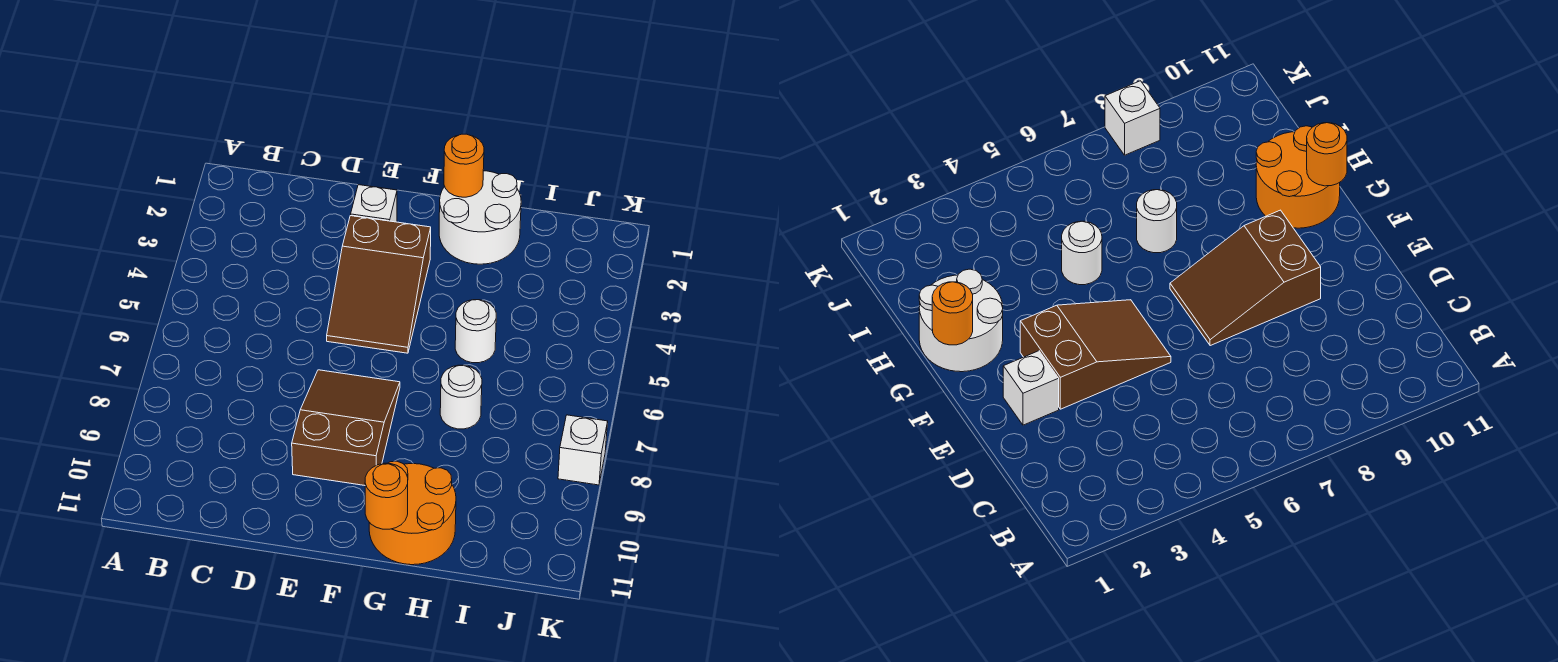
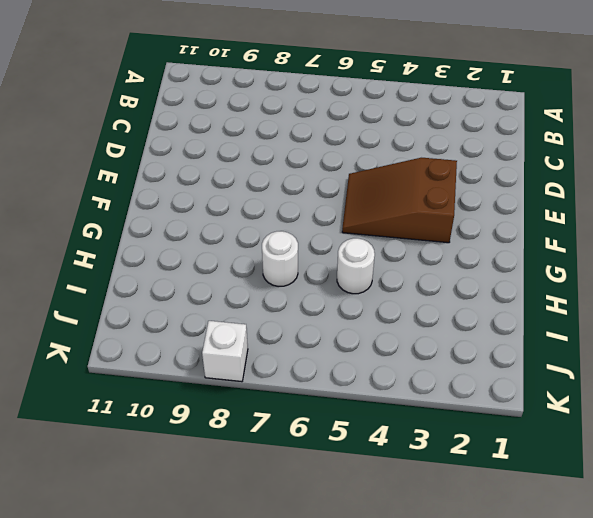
none -> white 1x1 brick [351,185,397,222]
none -> brown 2x3 slope [292,370,400,485]

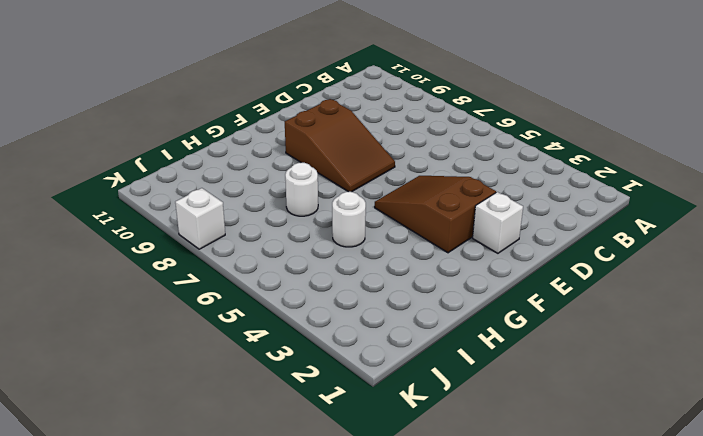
none -> white 2x2 round brick [439,171,521,264]
none -> orange 2x2 round brick [369,461,456,565]

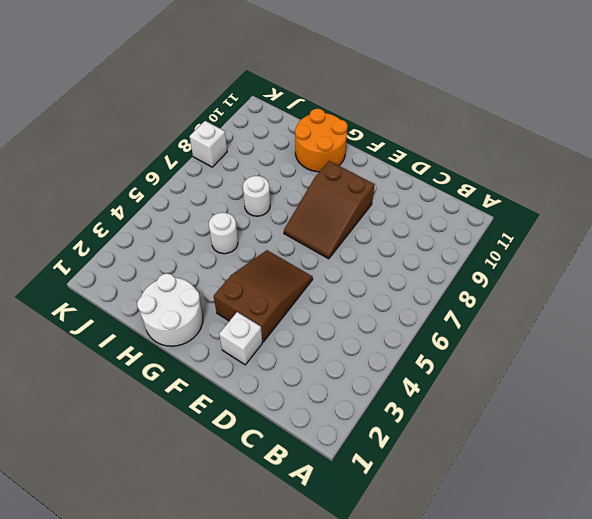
none -> orange 1x1 round brick [444,134,484,197]
none -> orange 1x1 round brick [365,463,408,529]

